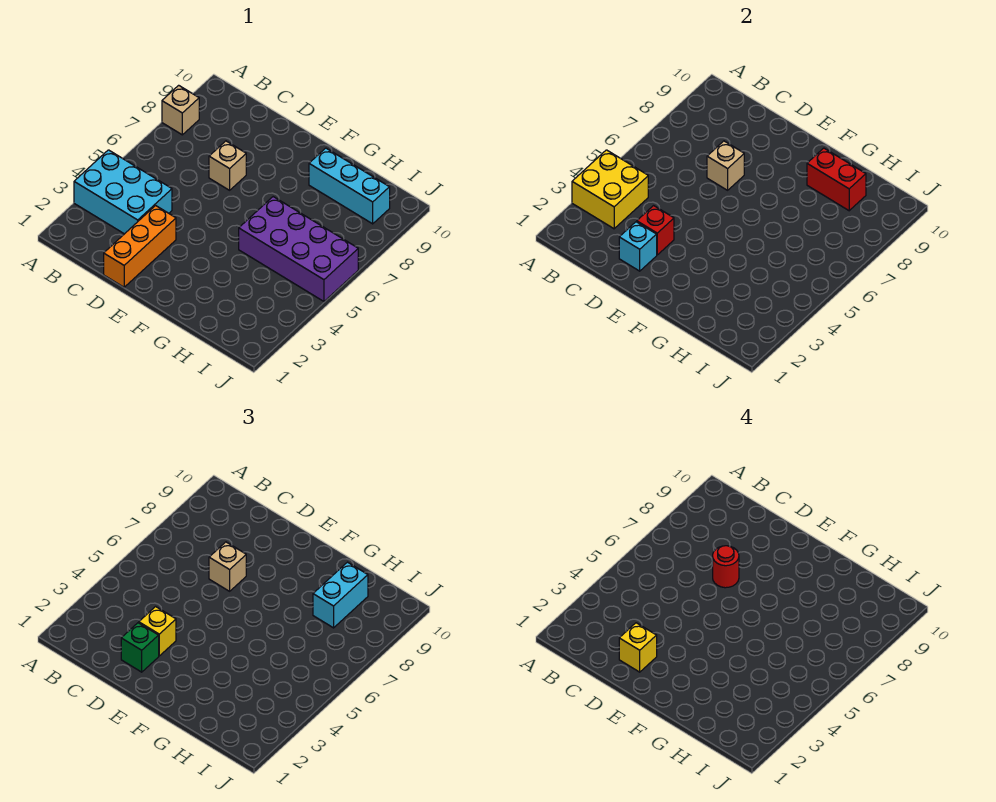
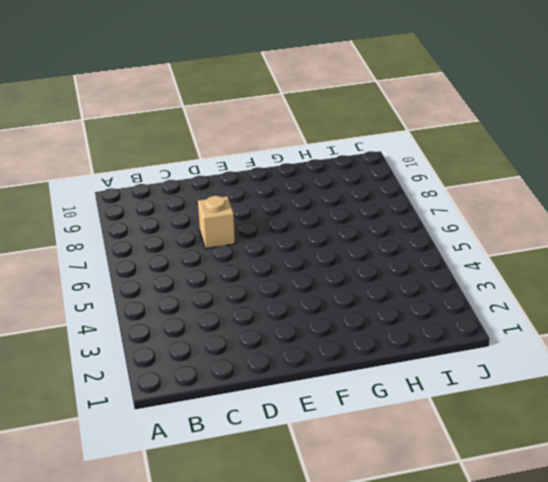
none -> cyan 2x3 brick [74,150,172,234]
none -> tan 1x1 brick [162,85,199,135]
none -> orange 1x3 brick [104,206,176,287]

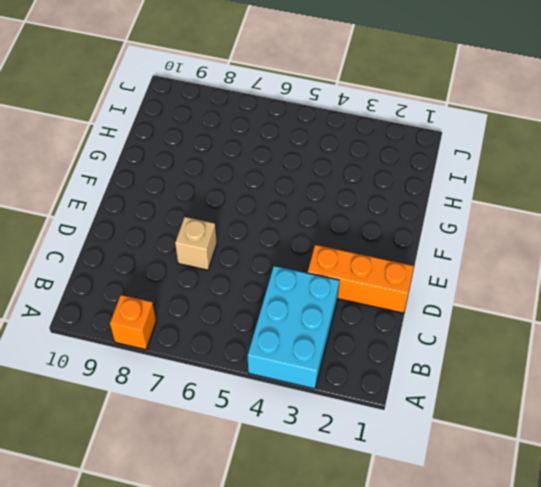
orange 1x1 brick [110,295,156,350] -> tan 1x1 brick [162,85,199,135]
none -> purple 2x4 brick [239,197,358,301]
none -> cyan 1x3 brick [309,148,390,224]
none -> yellow 2x2 brick [572,150,648,229]

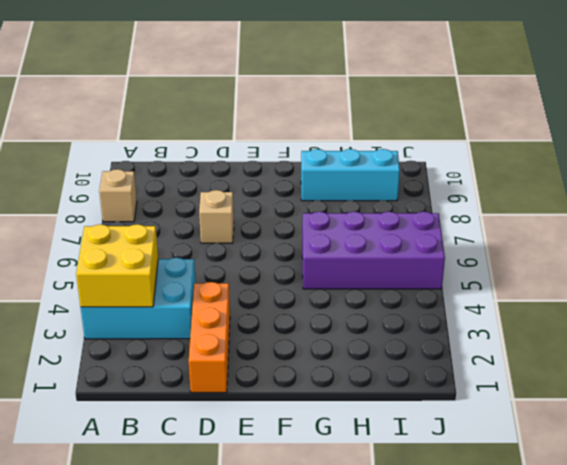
none -> cyan 1x1 brick [619,222,657,271]
none -> red 1x1 brick [637,206,674,255]
none -> tan 1x1 brick [707,141,744,190]

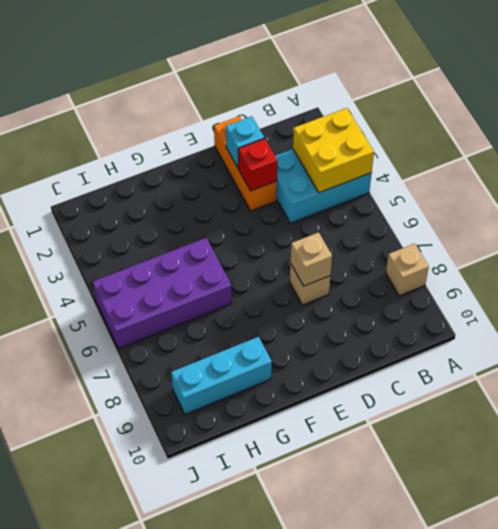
none -> red 1x2 brick [807,148,866,211]
none -> green 1x1 brick [121,623,159,672]
none -> yellow 1x1 brick [139,607,176,656]

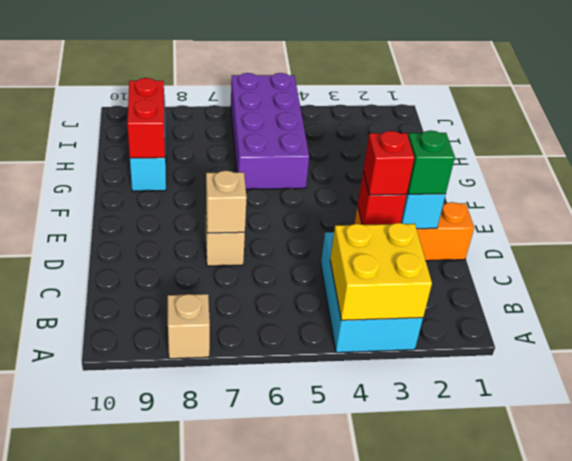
red 1x1 brick [363,131,414,195] -> yellow 1x1 brick [139,607,176,656]
none -> tan 1x1 brick [209,542,246,591]
none -> cyan 1x2 brick [313,562,368,628]
none -> yellow 1x1 brick [619,623,657,672]

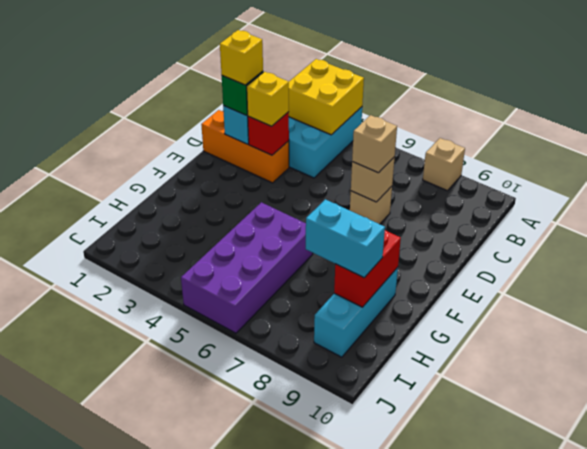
none -> red 1x1 round brick [713,546,739,588]

